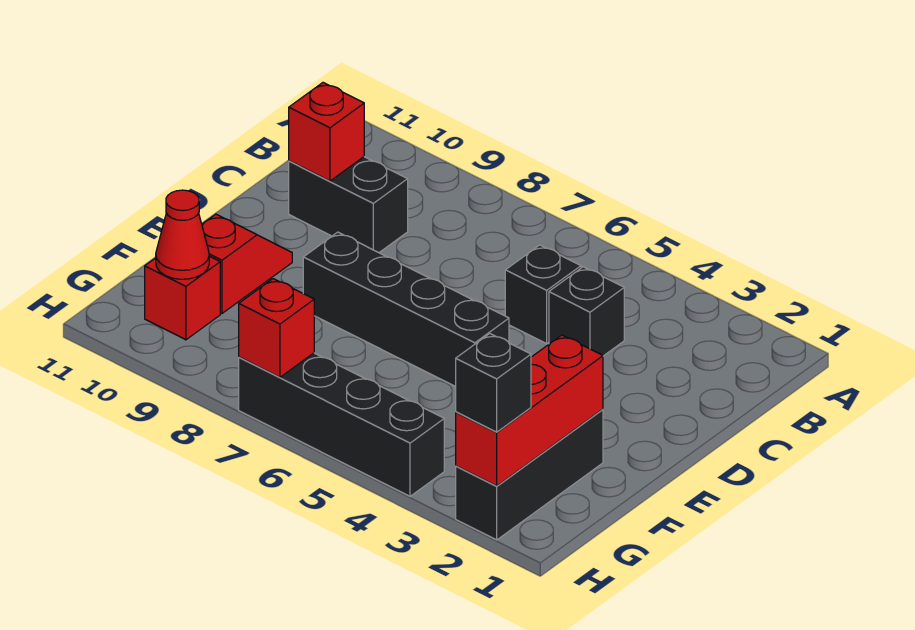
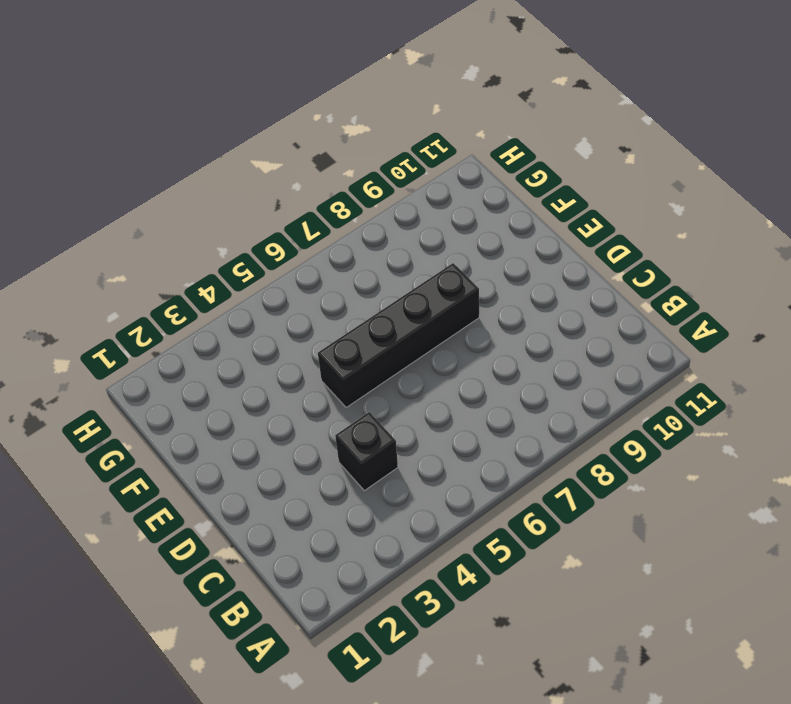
none -> black 1x1 brick [505,245,581,344]
none -> black 1x2 brick [289,157,408,253]
none -> red 1x2 slope [202,214,292,313]

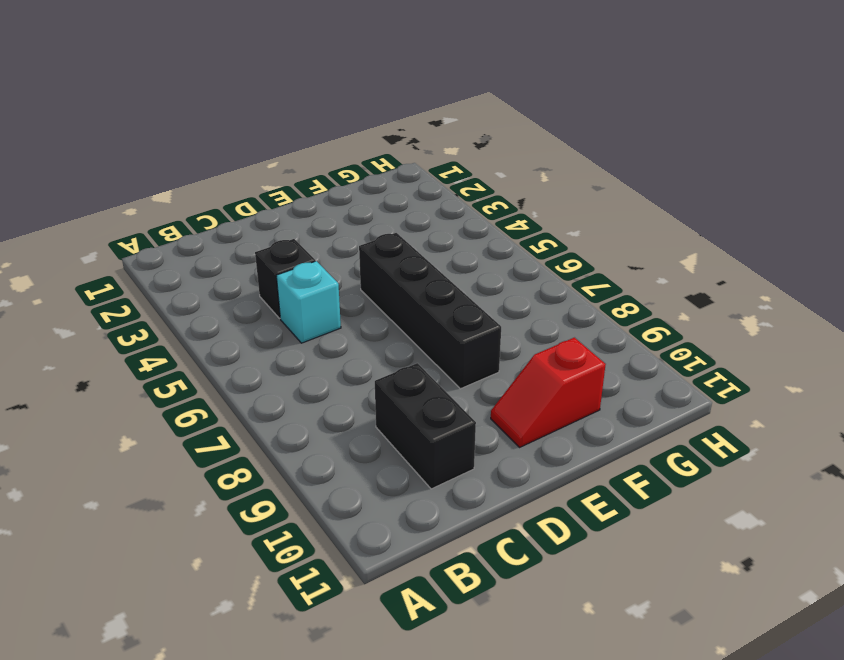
cyan 1x1 brick [276,261,341,343] -> black 1x1 brick [505,245,581,344]
none -> black 1x3 brick [456,409,603,540]
none -> red 1x1 brick [145,256,220,340]
none -> black 1x4 brick [239,353,444,496]

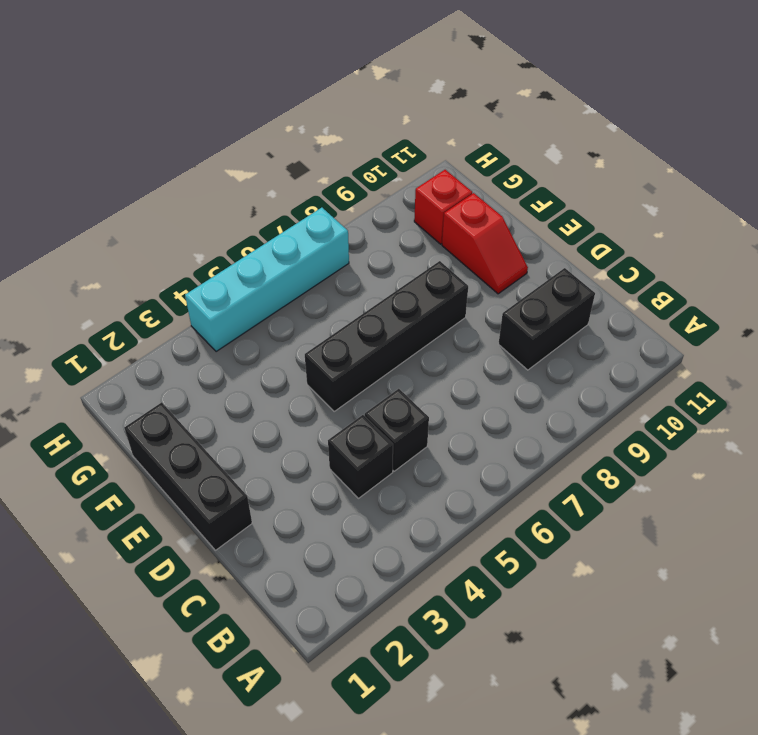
black 1x3 brick [124,402,252,550] -> black 1x3 brick moved to [456,409,603,540]
cyan 1x4 brick [185,208,349,352] -> black 1x4 brick [239,353,444,496]
none -> red 1x1 brick [289,83,364,181]
none -> red 1x3 brick [456,335,603,486]
none -> red 1x1 cone [156,190,209,279]

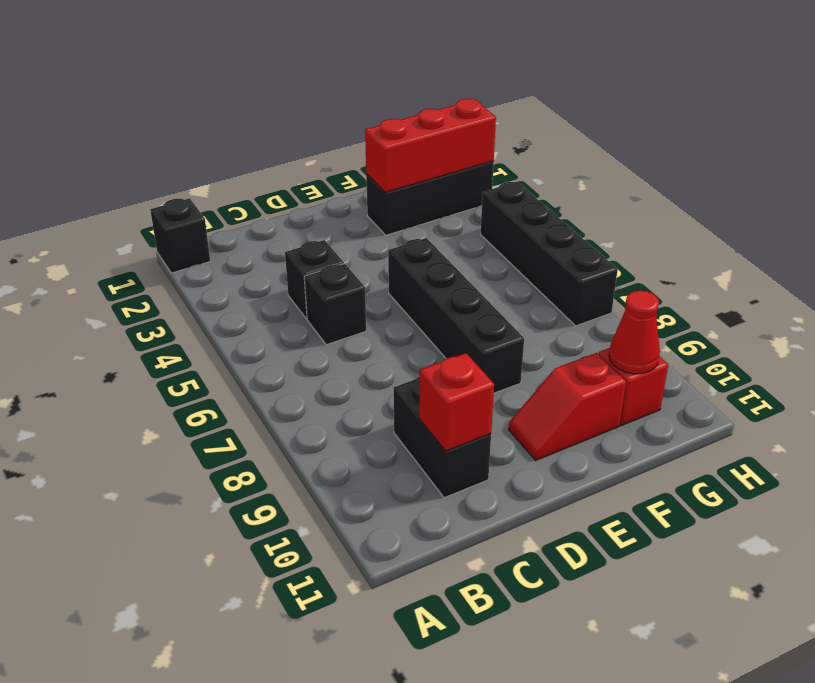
black 1x1 brick [150,198,210,273] -> black 1x1 brick moved to [456,334,531,432]
none -> red 1x1 brick [239,279,314,377]

